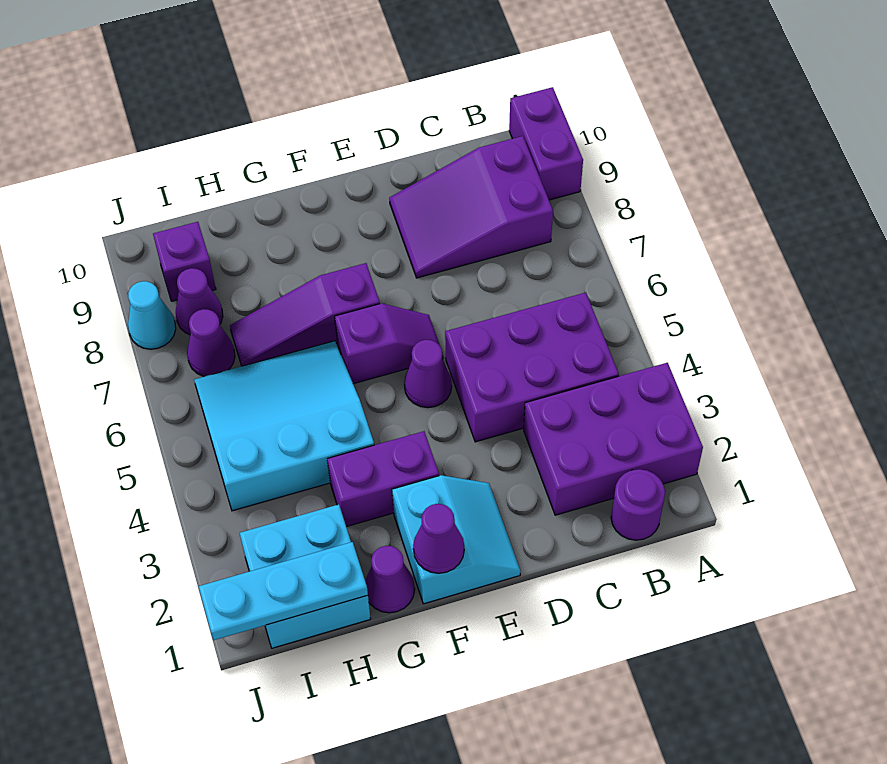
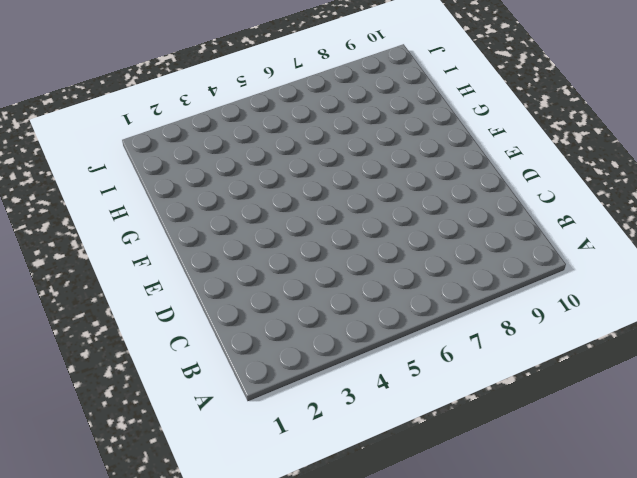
none -> purple 2x3 brick [524,363,703,515]
none -> purple 1x2 brick [509,87,583,200]
none -> purple 1x1 round brick [611,469,665,540]

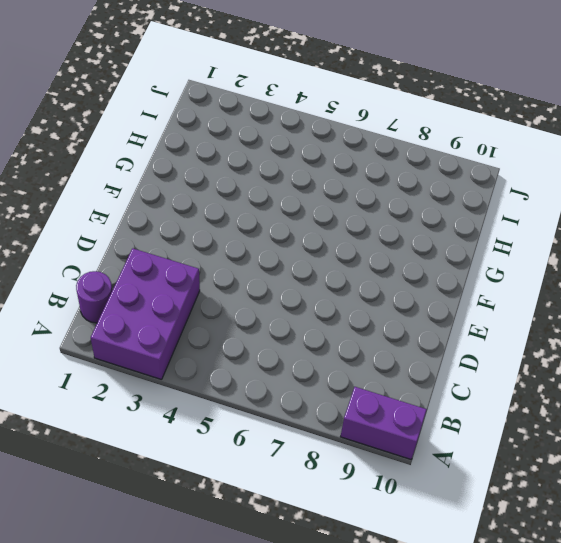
none -> purple 2x3 brick [445,292,619,442]
none -> purple 2x3 slope [389,136,553,278]
none -> cyan 2x2 slope [392,475,521,604]

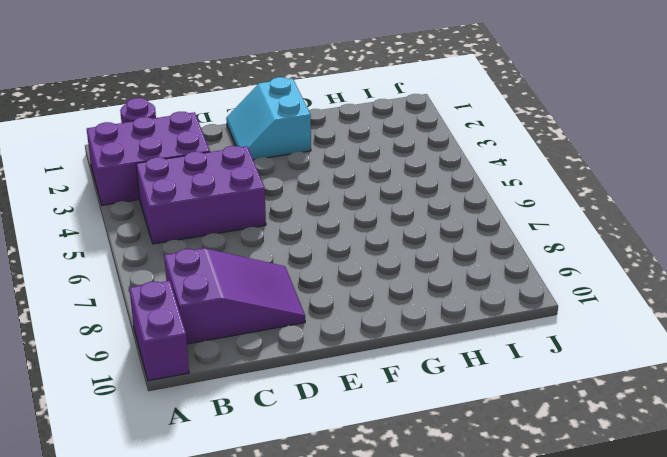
none -> purple 1x1 cone [404,340,452,408]
none -> purple 1x2 slope [335,303,443,384]
none -> purple 1x2 brick [327,431,439,527]

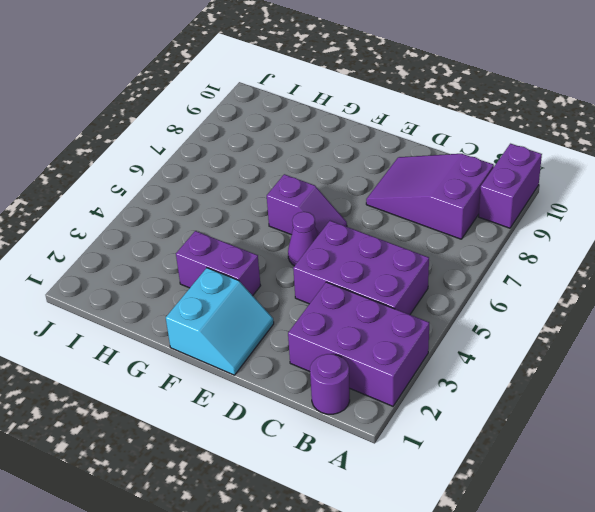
none -> purple 1x3 slope [230,263,380,366]
none -> purple 1x1 cone [365,546,415,613]
none -> cyan 3x3 slope [194,341,374,511]

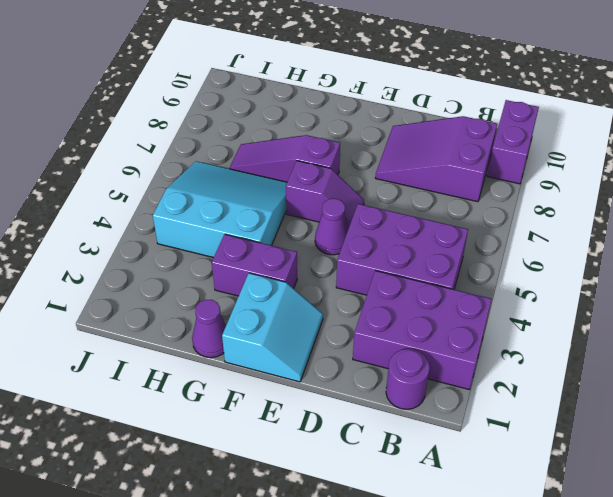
none -> cyan 2x2 brick [240,504,371,648]
none -> purple 1x1 cone [187,309,235,376]
none -> purple 1x1 cone [176,268,223,335]

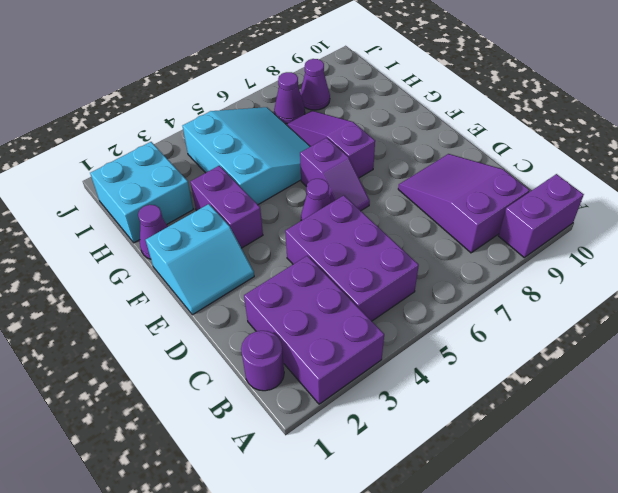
none -> purple 1x1 brick [153,222,216,301]
none -> cyan 1x1 cone [128,281,176,349]
none -> purple 1x1 cone [413,504,464,573]

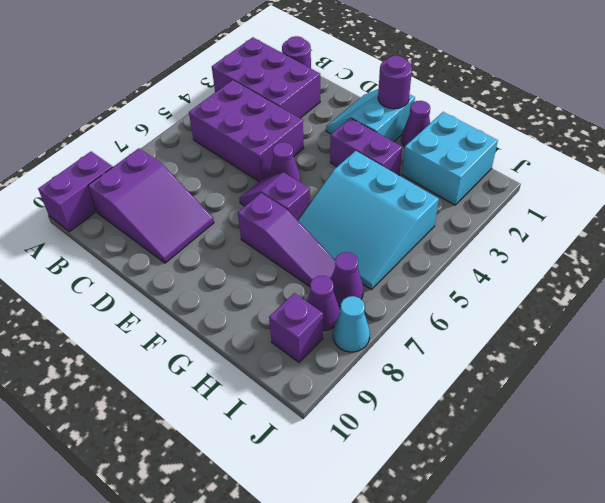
purple 1x1 round brick [378,56,412,109] -> purple 1x1 cone [413,504,464,573]
none -> cyan 1x3 plate [199,542,368,640]

